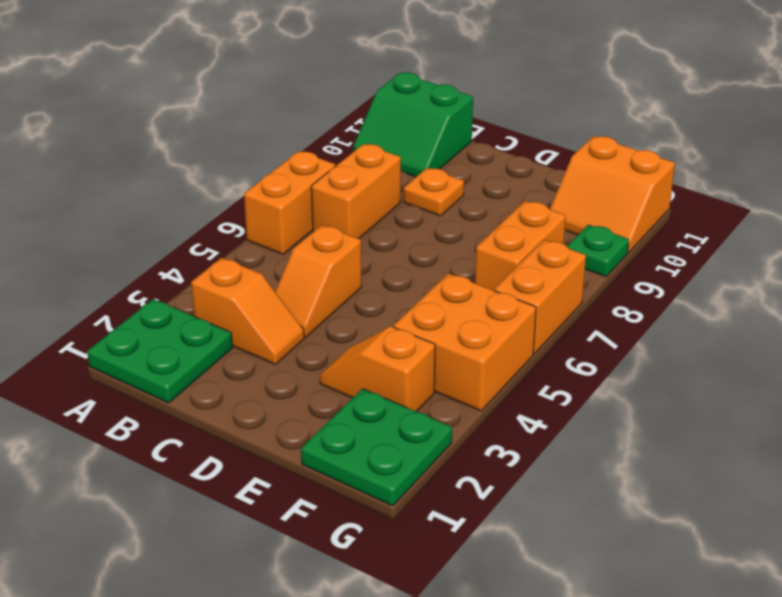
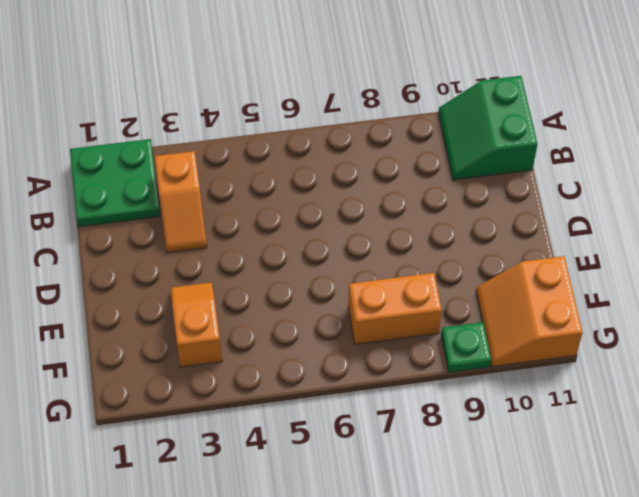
none -> orange 1x2 brick [244,151,335,254]
none -> orange 1x2 brick [311,144,401,239]
none -> orange 1x2 slope [275,225,361,337]

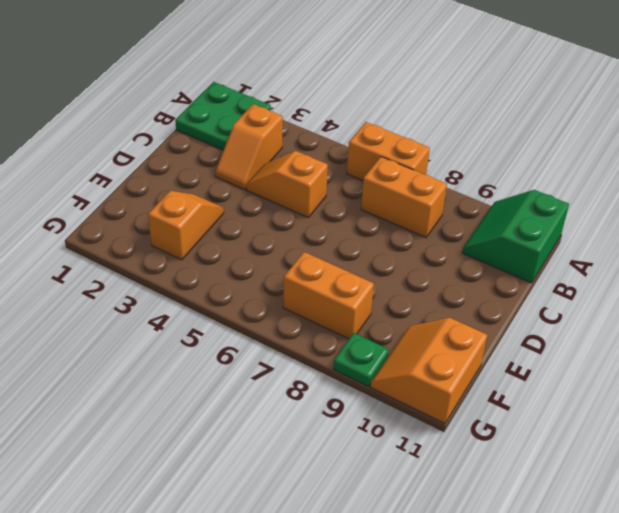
none -> orange 1x1 plate [404,168,464,216]
none -> green 2x2 plate [301,389,452,506]
none -> orange 2x2 brick [393,273,536,411]

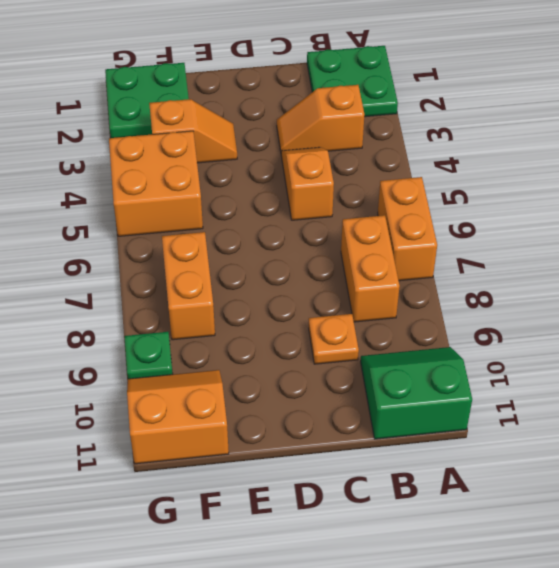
none -> orange 1x2 brick [494,240,586,354]

